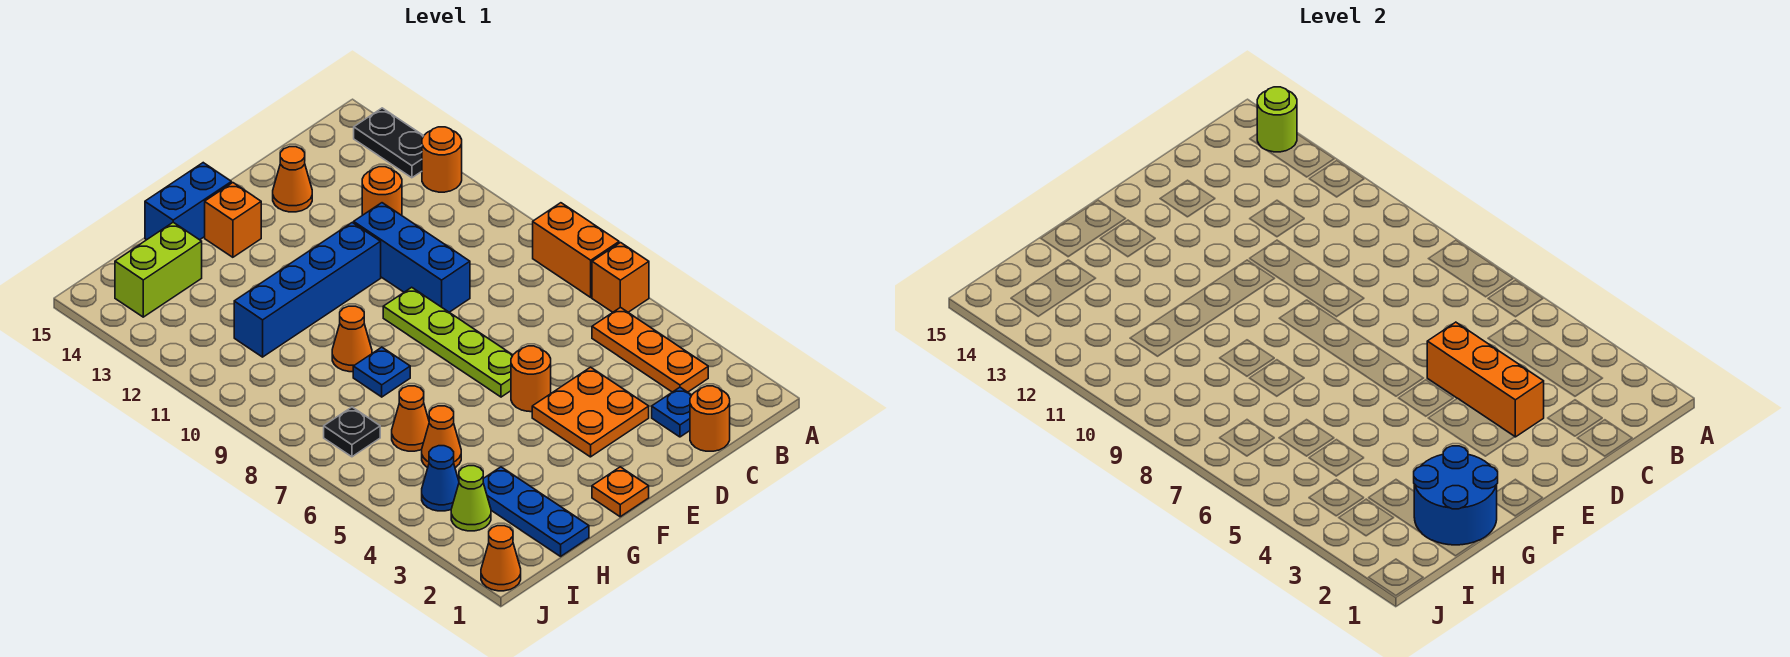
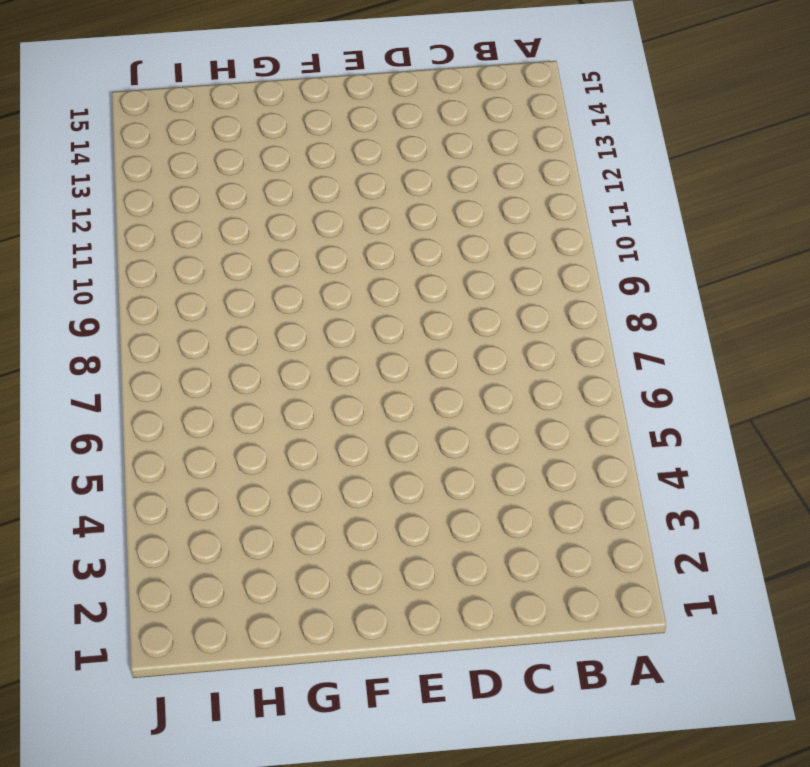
none -> orange 1x1 brick [592,243,649,312]
none -> orange 1x2 brick [533,203,619,297]
none -> orange 1x1 round brick [422,127,462,192]
none -> black 1x2 plate [354,108,423,178]

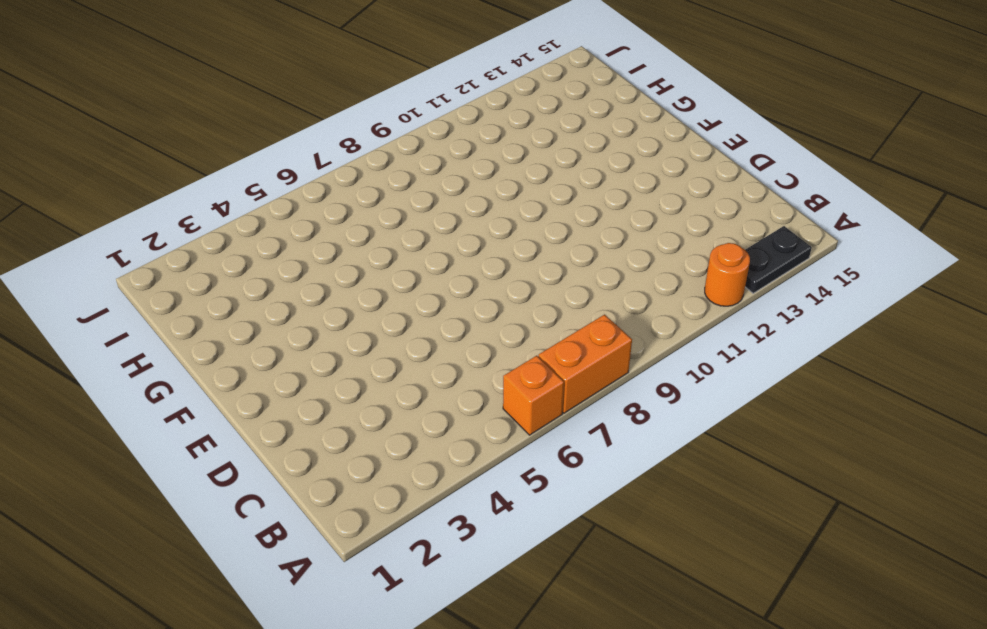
none -> orange 1x3 plate [592,307,708,392]
none -> orange 1x1 round brick [690,386,730,451]
none -> blue 1x1 plate [652,387,692,437]
none -> orange 1x1 round brick [362,167,402,215]

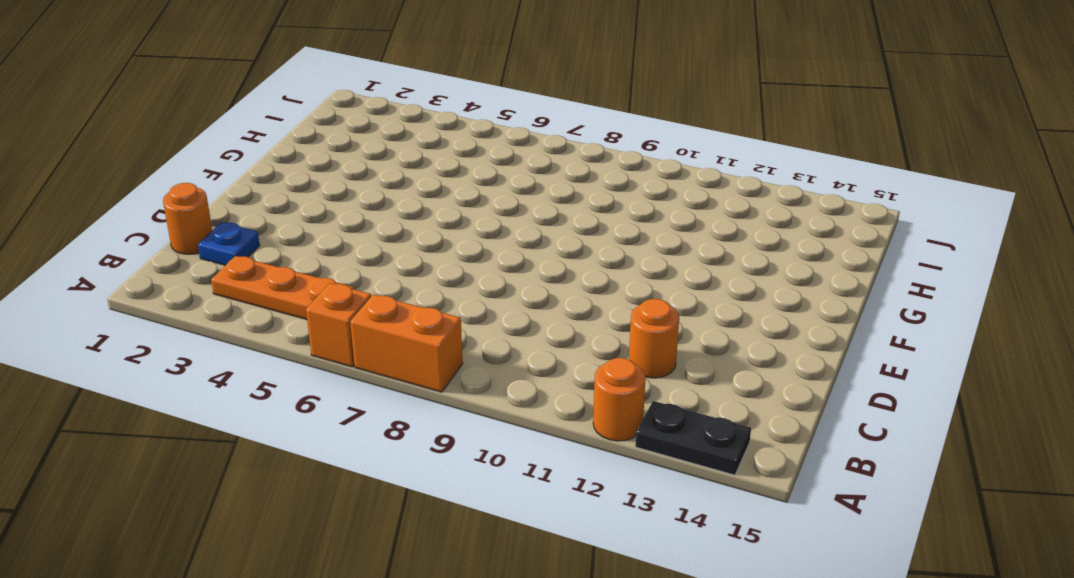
none -> orange 2x2 plate [532,367,649,457]
none -> blue 1x3 brick [354,203,470,312]
none -> orange 1x1 cone [273,147,312,212]
none -> orange 1x1 round brick [511,346,551,412]

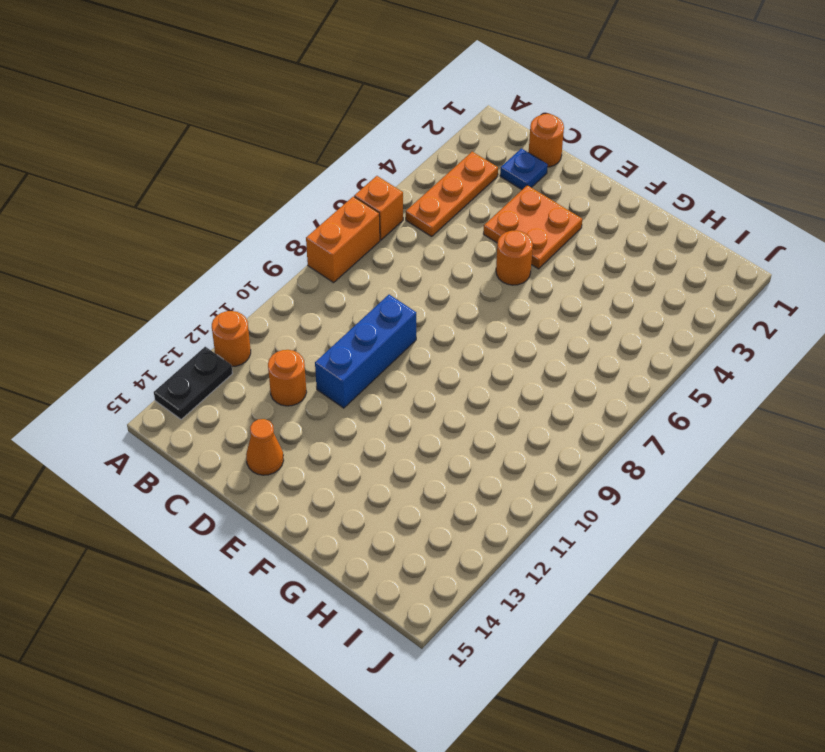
none -> lime 1x4 plate [383,287,513,397]
none -> blue 1x4 brick [234,223,381,357]
none -> orange 1x1 plate [592,467,649,517]
none -> orange 1x1 brick [205,183,261,257]

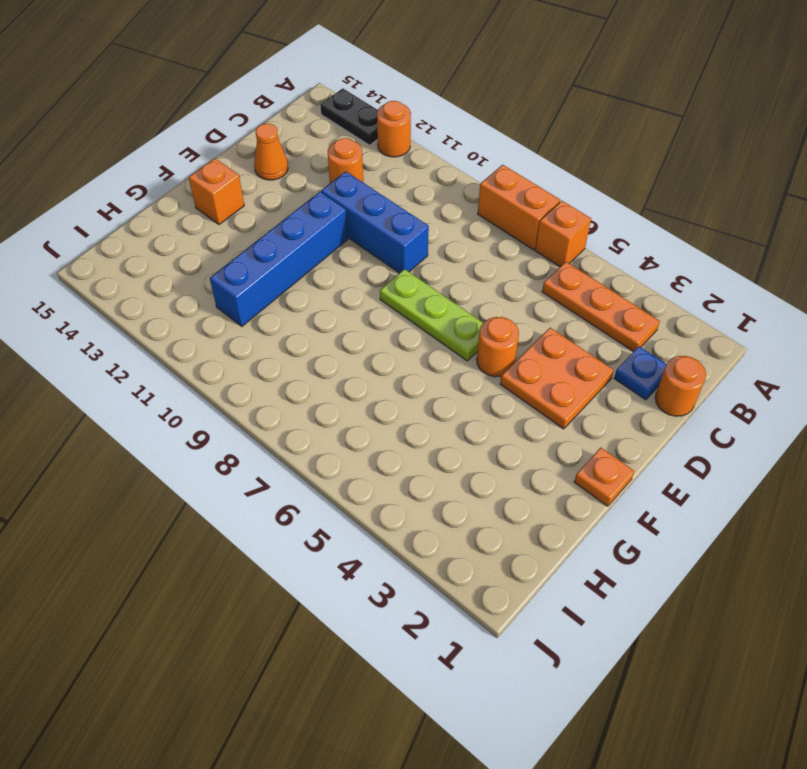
lime 1x3 plate [380,269,483,361] -> lime 1x4 plate [383,287,513,397]
none -> blue 1x2 brick [145,163,231,240]
none -> blue 1x1 plate [353,347,410,397]
none -> orange 1x1 cone [332,306,372,372]
none -> blue 1x3 plate [483,467,589,556]

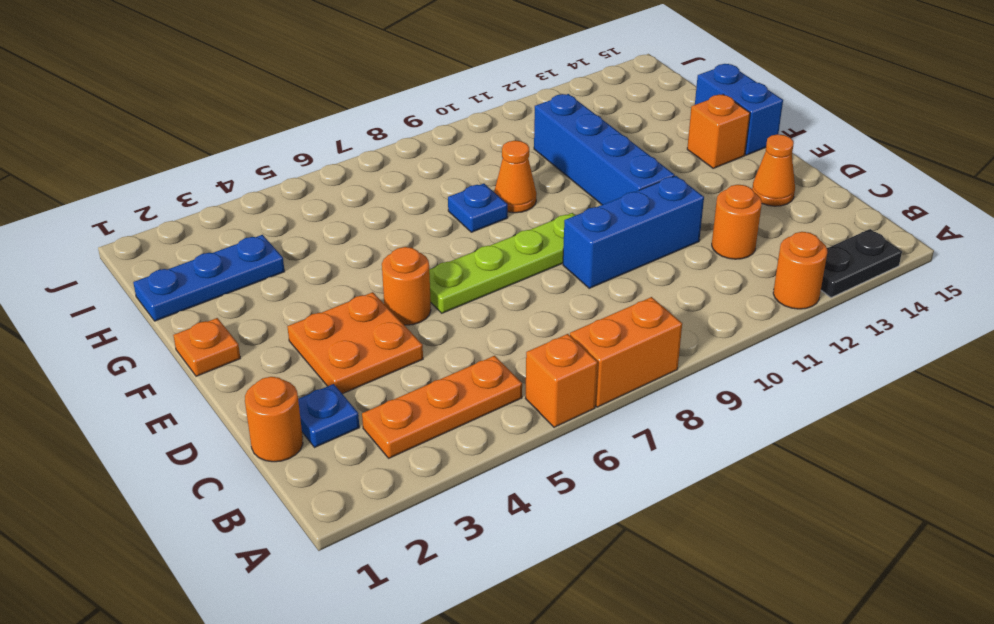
none -> orange 1x1 cone [422,406,461,468]
none -> orange 1x1 cone [392,386,429,451]
none -> lime 1x2 brick [115,222,202,317]
none -> lime 1x1 cone [451,466,491,531]

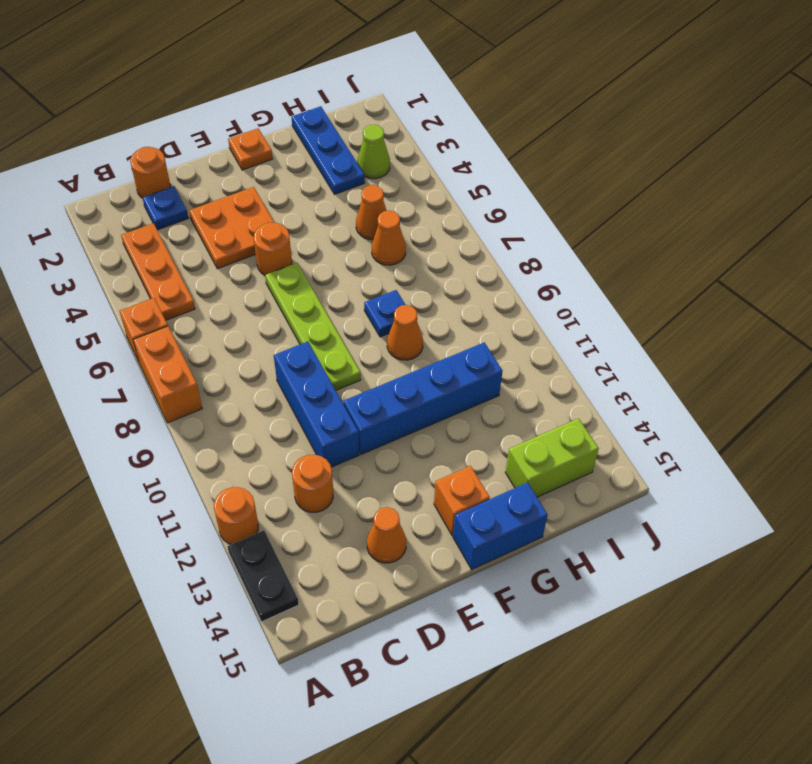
none -> blue 1x1 cone [422,446,459,511]
none -> black 1x1 plate [324,407,380,457]
none -> orange 1x1 cone [481,526,521,591]
none -> lime 1x1 round brick [1257,87,1297,152]

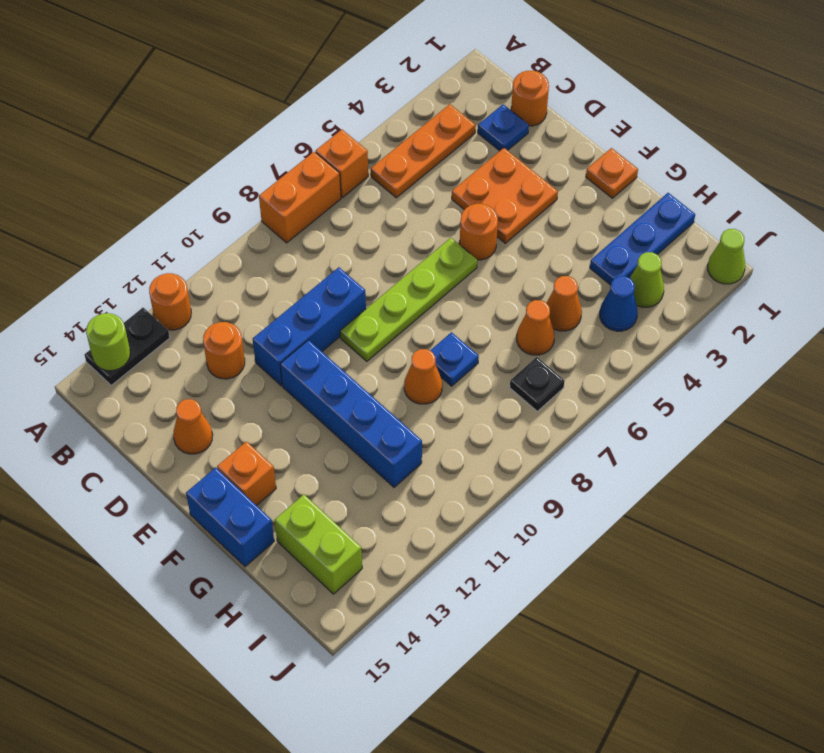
lime 1x1 cone [708,229,745,284] -> orange 1x1 cone [481,526,521,591]
none -> orange 1x3 brick [1427,322,1544,437]
none -> blue 2x2 round brick [1414,446,1498,545]

